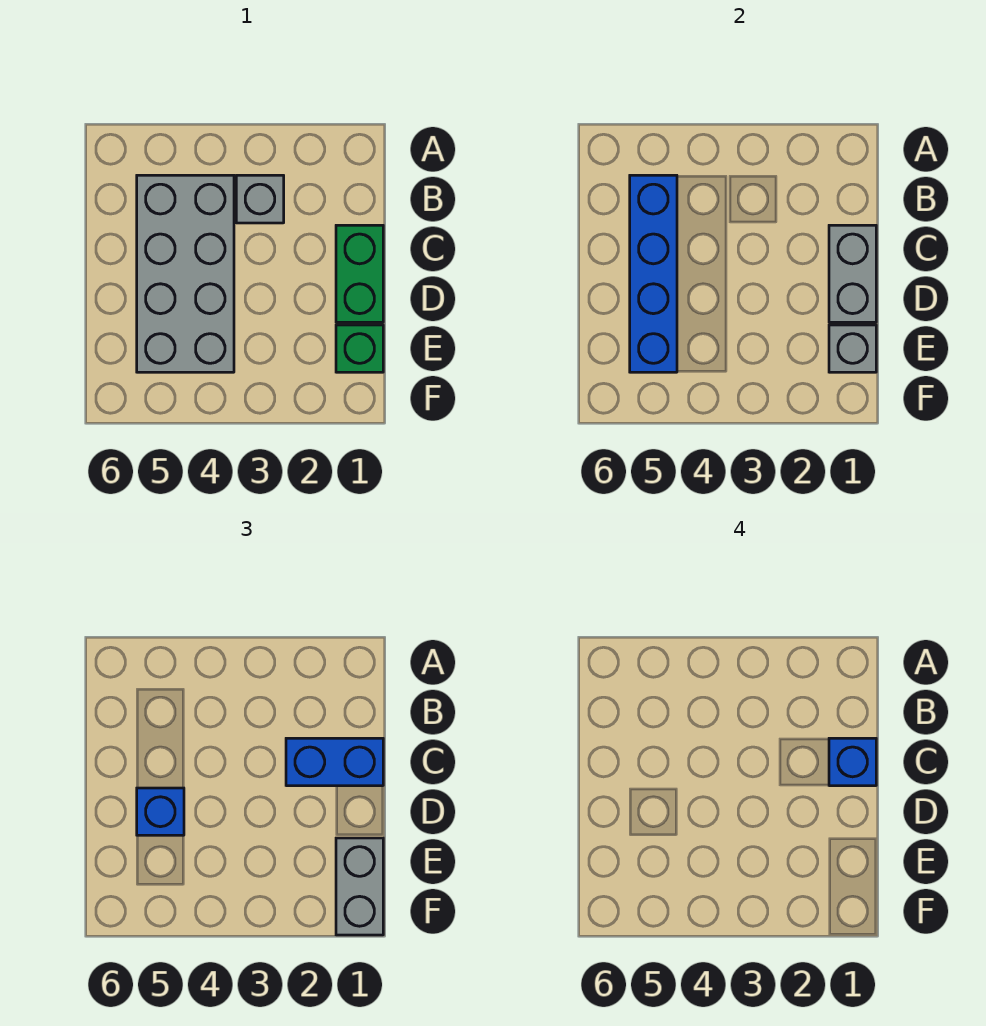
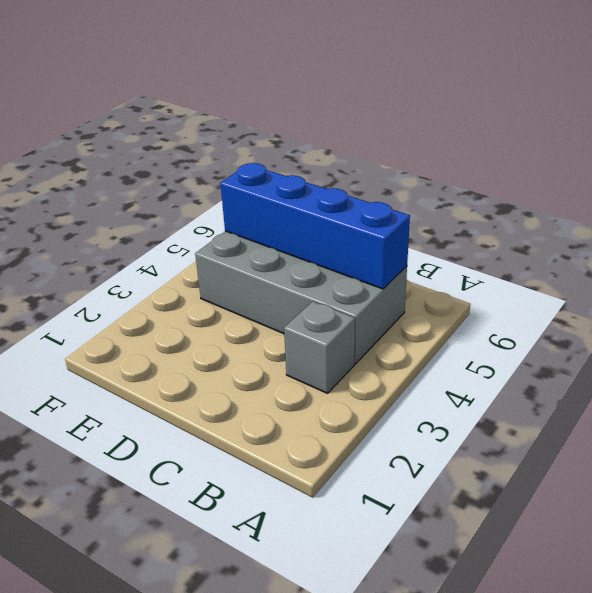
none -> green 1x2 brick [336,225,383,322]
none -> green 1x1 brick [336,325,383,372]

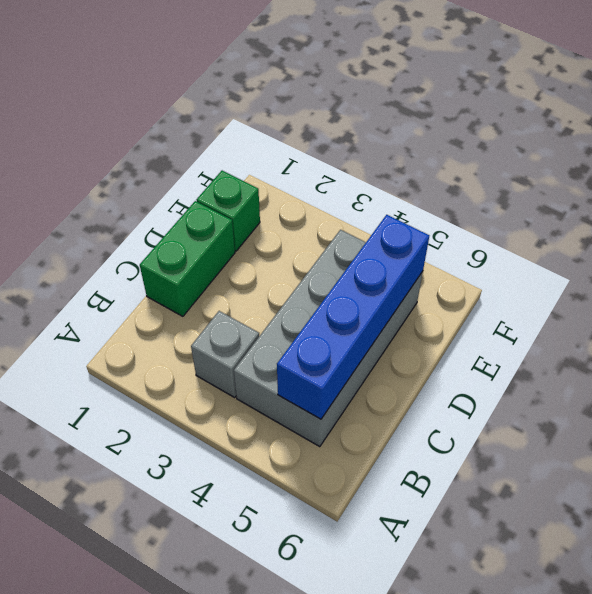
none -> grey 1x2 brick [829,225,876,322]
none -> grey 1x1 brick [829,325,876,372]

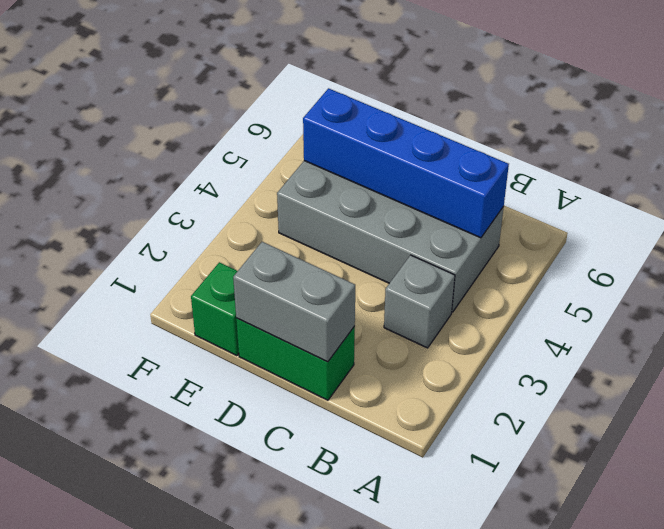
none -> grey 1x1 brick [829,325,876,372]
none -> blue 1x2 brick [286,738,383,786]

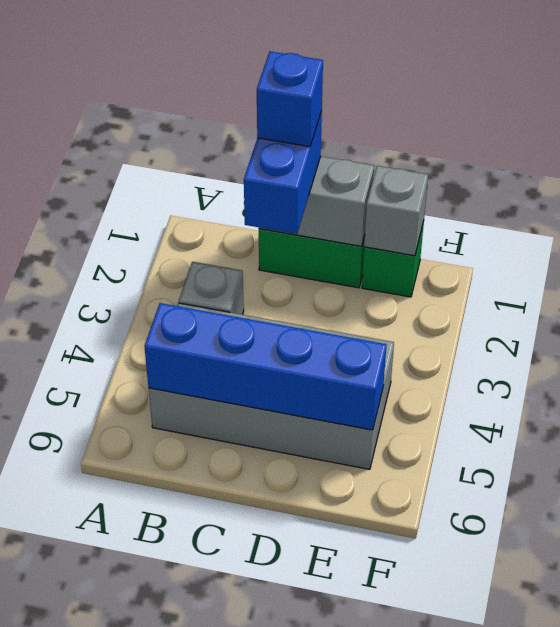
none -> blue 1x1 brick [137,788,184,835]
none -> grey 1x2 brick [336,838,383,935]

